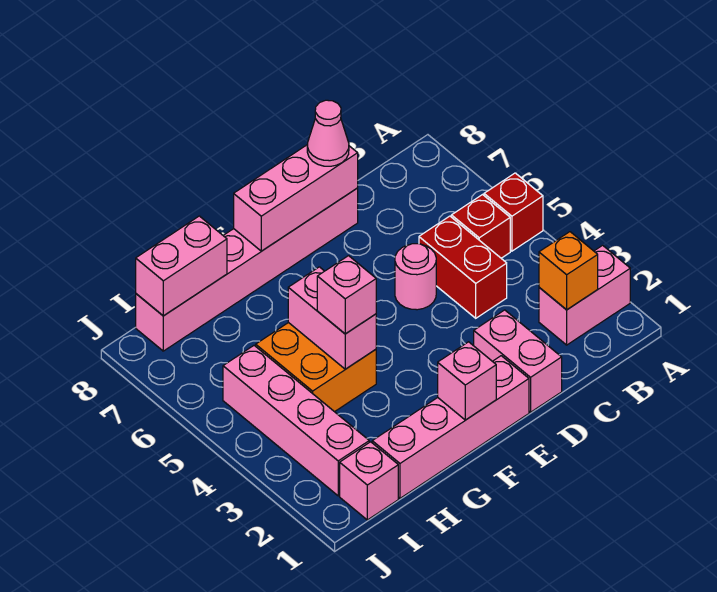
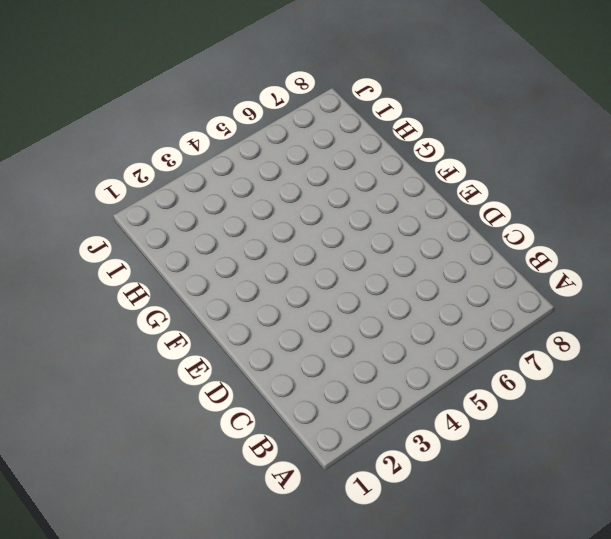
none -> pink 1x2 brick [539,245,630,345]
none -> red 1x1 brick [484,173,543,251]
none -> red 1x1 brick [451,195,510,258]

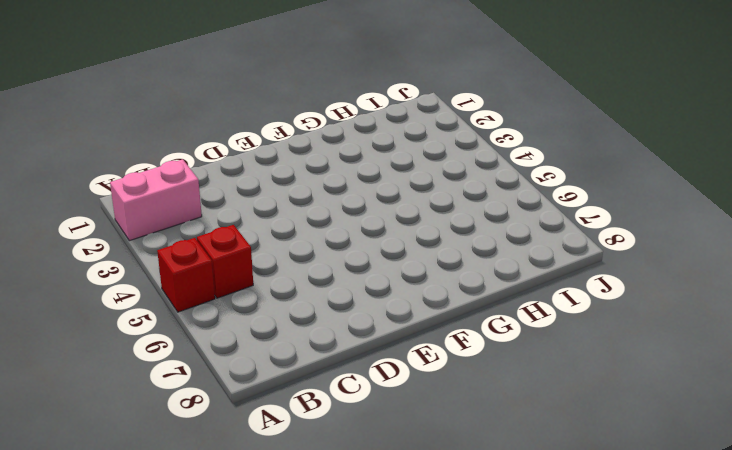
none -> red 1x2 brick [419,216,507,318]
none -> pink 1x2 brick [474,310,562,412]
none -> pink 1x1 round brick [395,244,436,310]

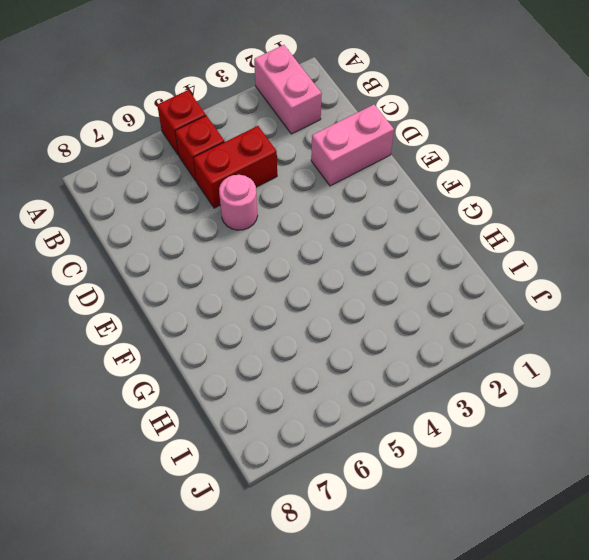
none -> pink 1x6 brick [136,188,358,351]
none -> pink 1x4 brick [372,356,529,498]
none -> orange 2x2 brick [256,323,376,412]

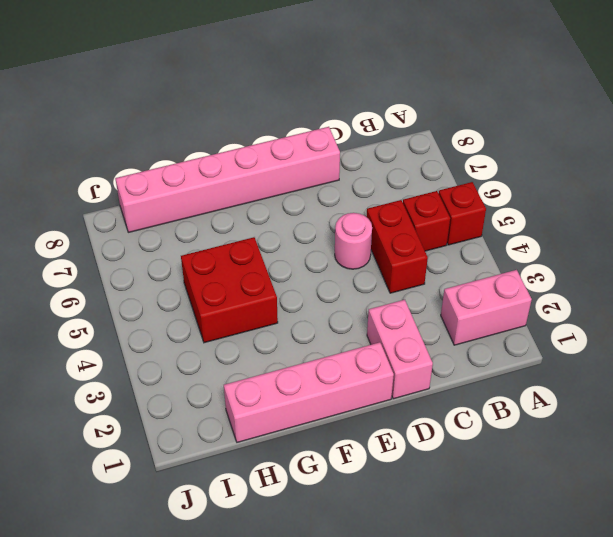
red 2x2 brick [181,237,278,343] -> orange 2x2 brick [256,323,376,412]
none -> pink 1x1 brick [340,442,398,520]
none -> pink 1x4 brick [223,346,369,496]
none -> orange 1x1 brick [539,232,598,309]

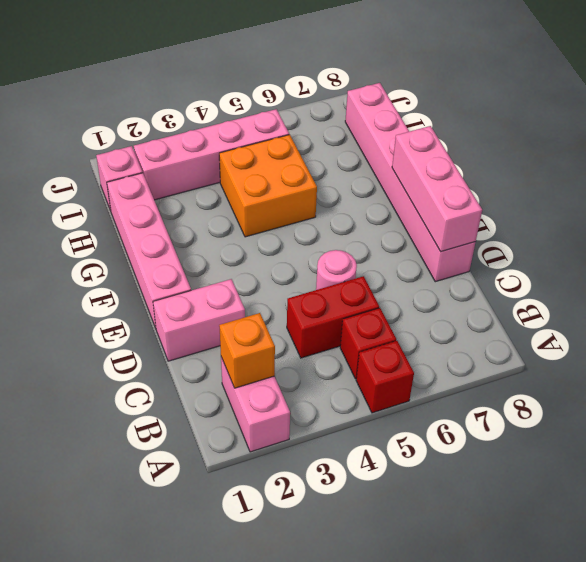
none -> pink 1x1 brick [438,342,496,420]
none -> pink 1x2 brick [288,267,376,369]
none -> pink 1x2 brick [136,216,227,316]

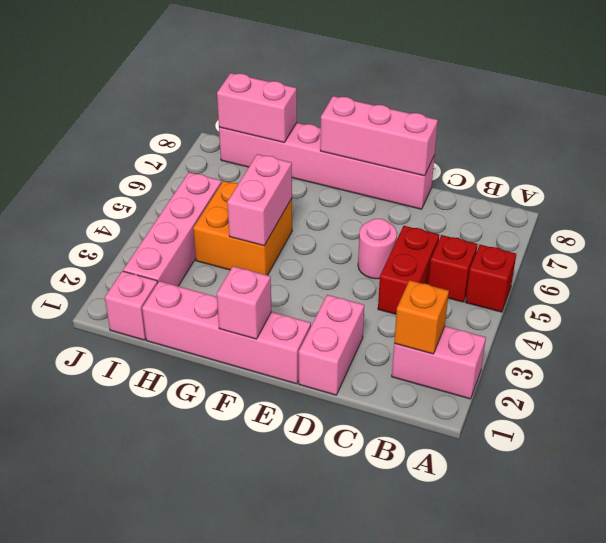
none -> pink 1x1 cone [307,100,349,166]
none -> pink 1x1 brick [317,256,376,334]

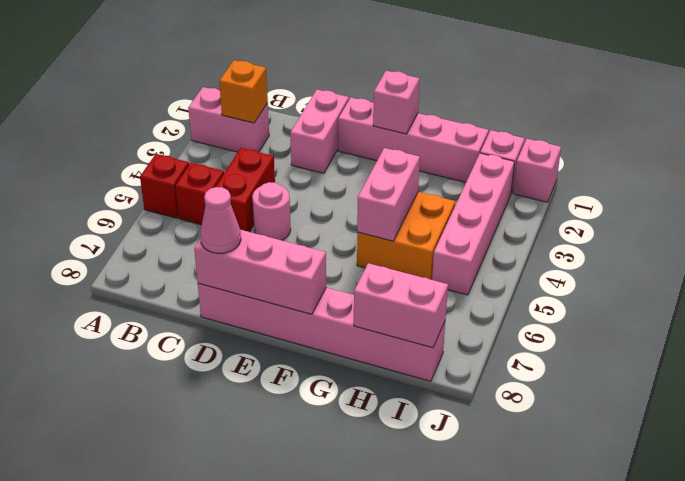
pink 1x1 brick [513,139,561,202] -> pink 1x1 brick moved to [317,256,376,334]

